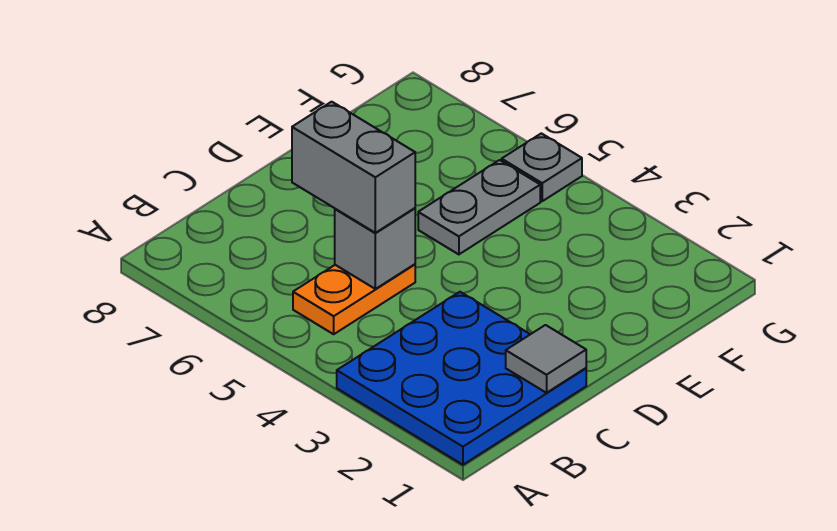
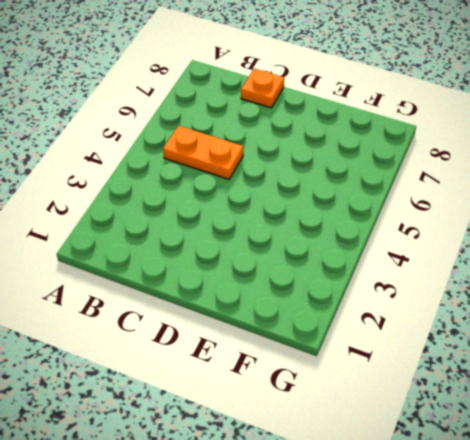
orange 1x1 plate [241,69,284,108] -> none
none -> blue 3x3 plate [337,292,586,465]
none -> grey 1x2 plate [418,160,540,254]

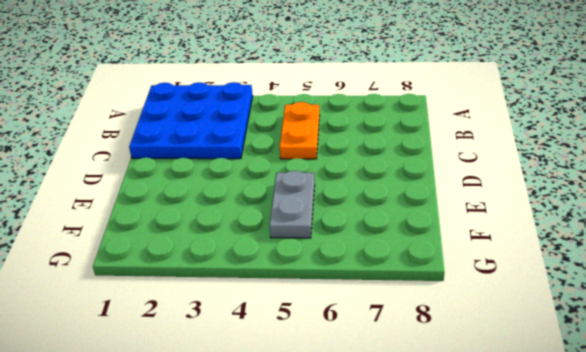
none -> grey 1x1 plate [502,133,582,201]
none -> grey 1x1 tile [506,325,586,393]

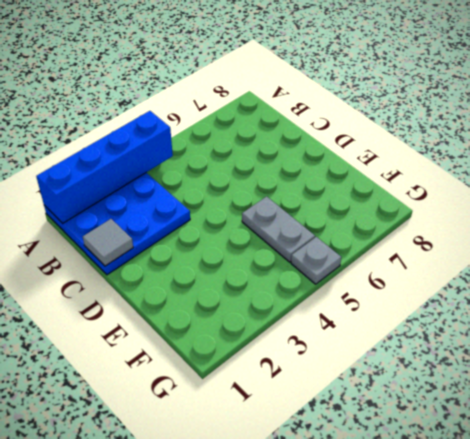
blue 1x4 brick [36,111,173,223] -> none
none -> orange 1x2 plate [293,264,415,334]
none -> grey 1x1 brick [335,208,415,289]

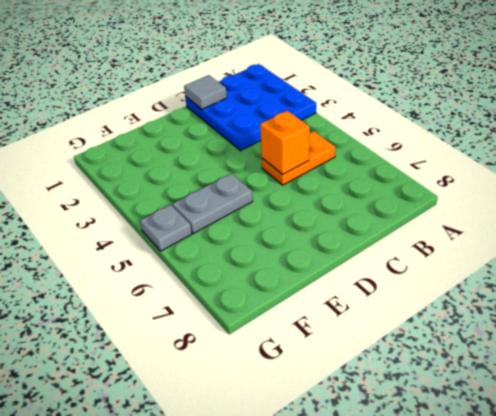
orange 1x1 brick [260,111,310,175] -> grey 1x1 brick [335,208,415,289]
none -> grey 1x2 brick [292,102,415,233]

